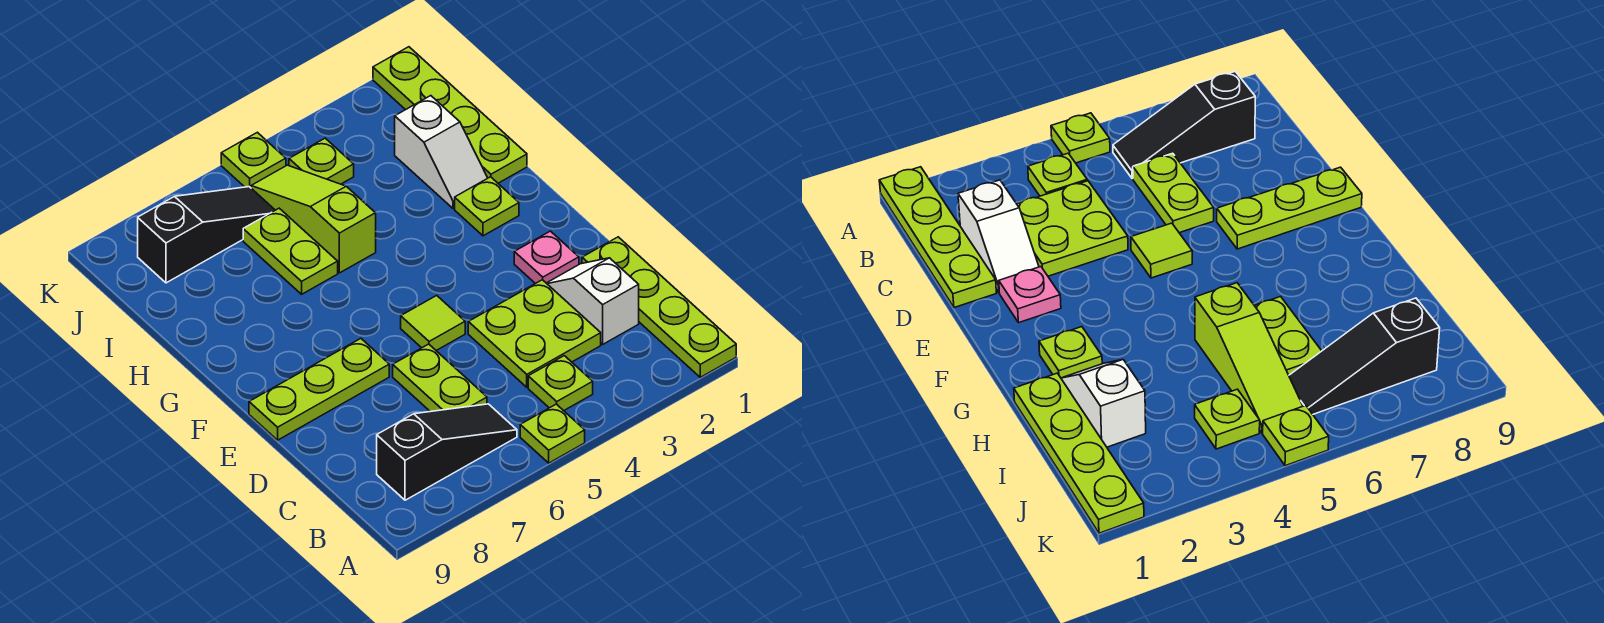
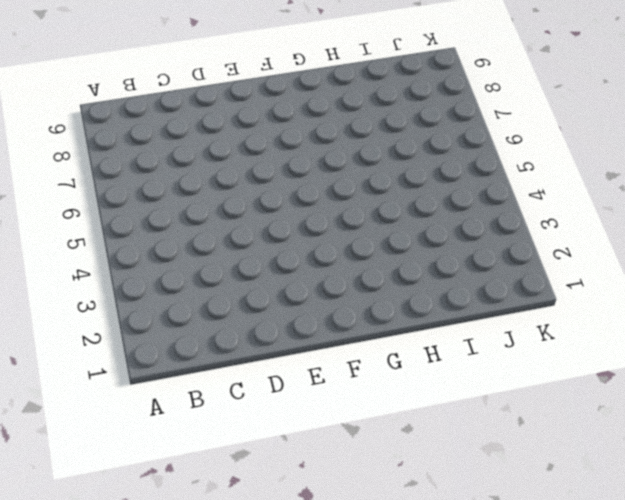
none -> lime 1x4 plate [582,237,736,377]
none -> lime 1x1 plate [520,404,585,463]
none -> lime 1x1 plate [528,356,593,411]

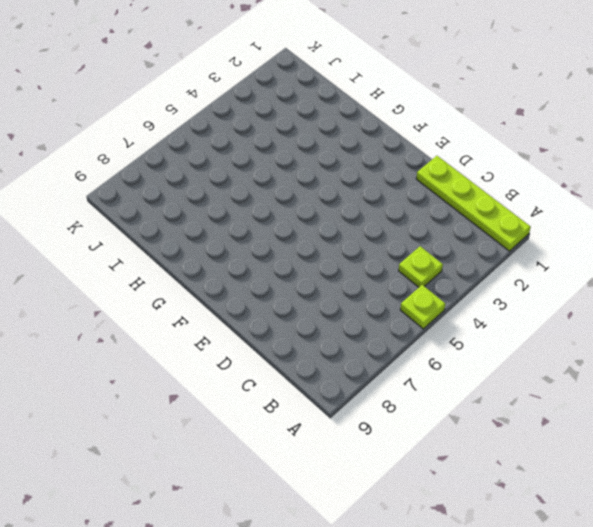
none -> black 1x3 slope [377,404,517,500]
none -> white 1x2 slope [547,258,639,344]
none -> lime 2x2 plate [468,280,601,387]

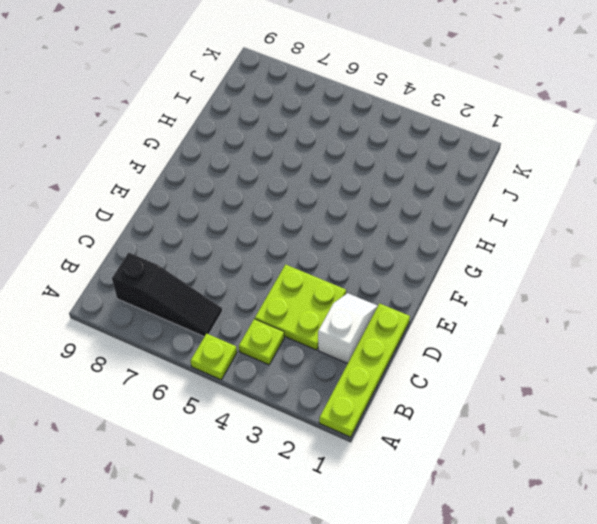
none -> lime 1x2 plate [393,344,487,412]
none -> pink 1x1 plate [514,231,579,284]
none -> lime 1x1 tile [401,295,465,351]

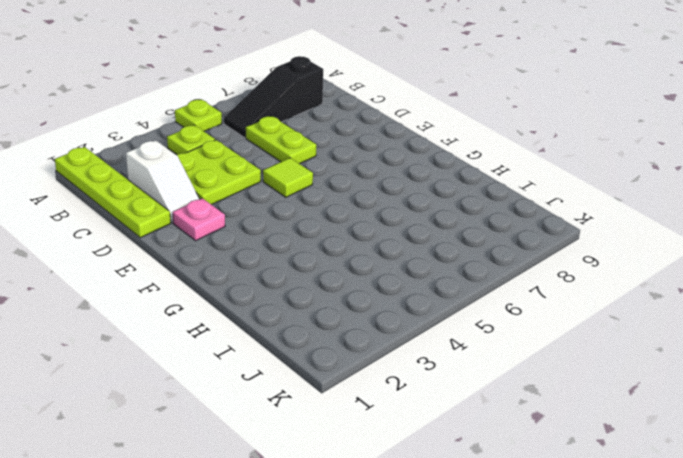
none -> lime 1x3 plate [249,338,389,440]
none -> lime 1x1 plate [455,177,519,236]
none -> lime 1x4 plate [373,47,527,183]

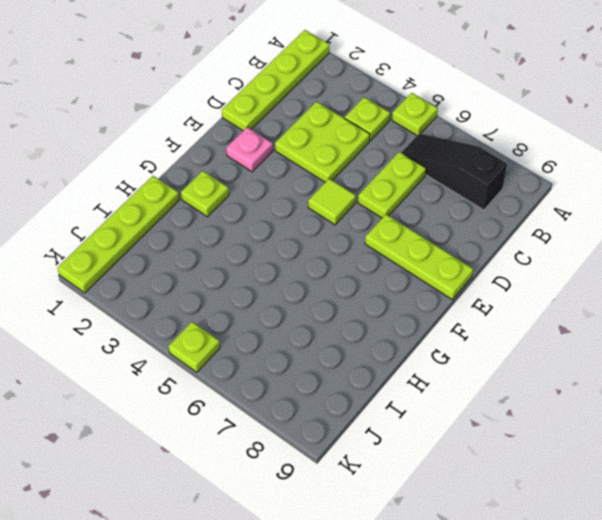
none -> white 1x2 slope [547,258,639,344]
none -> white 1x2 slope [395,96,487,209]
none -> lime 1x3 slope [251,165,376,273]

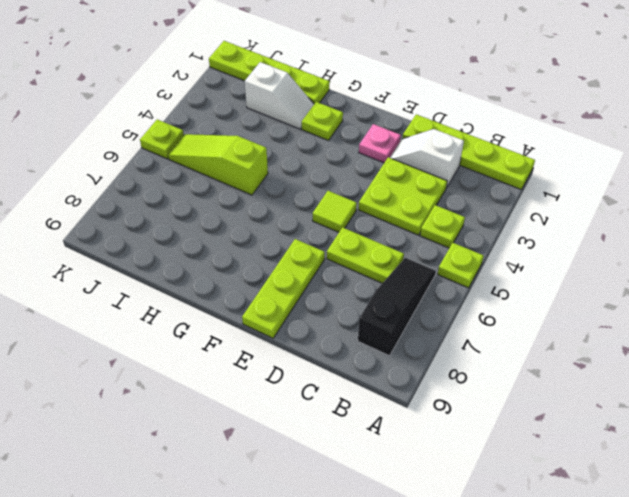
none -> lime 1x2 plate [243,208,338,294]
none -> lime 1x1 plate [289,138,354,184]
none -> black 1x3 slope [138,187,275,283]

